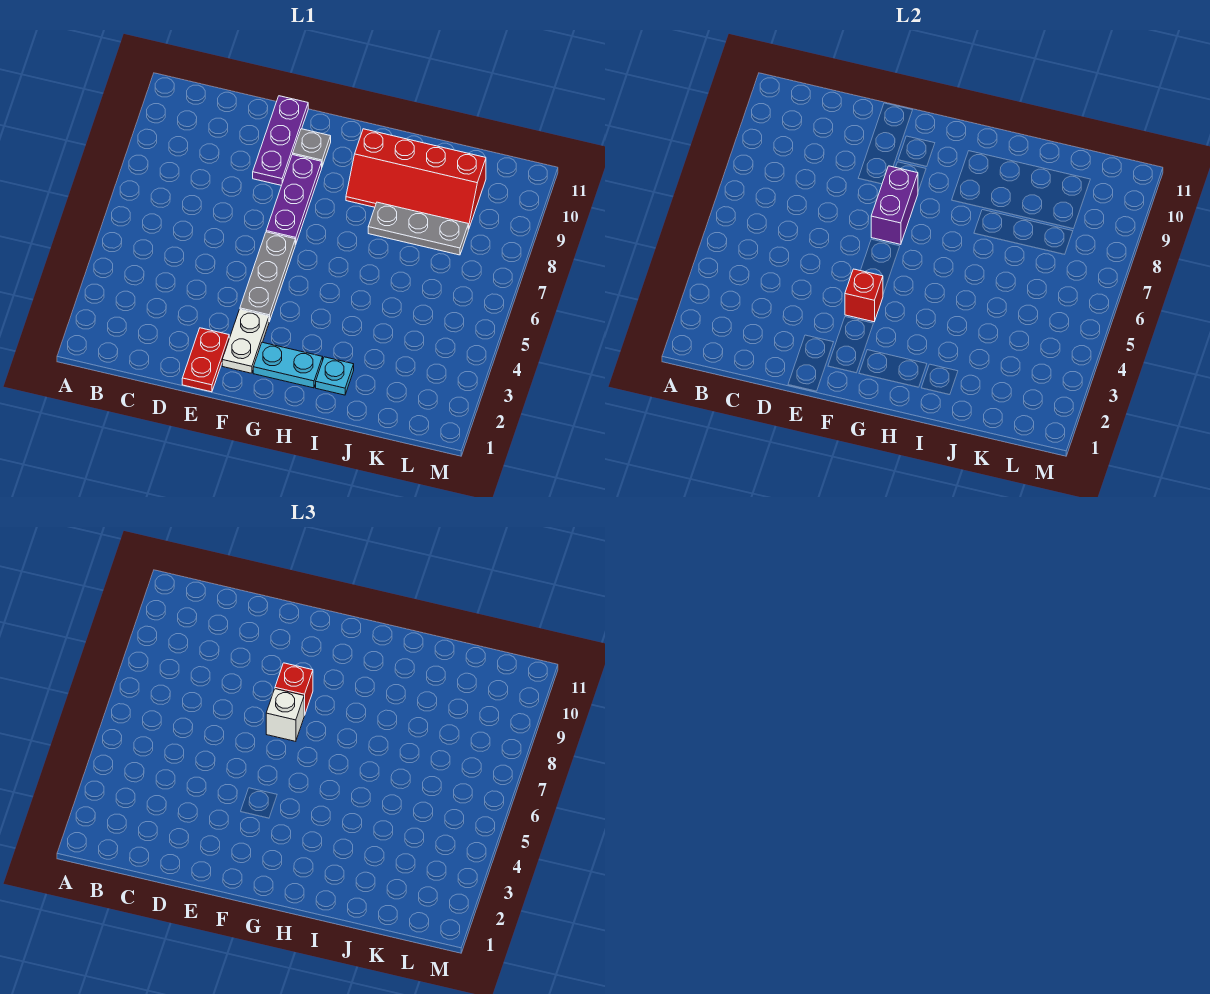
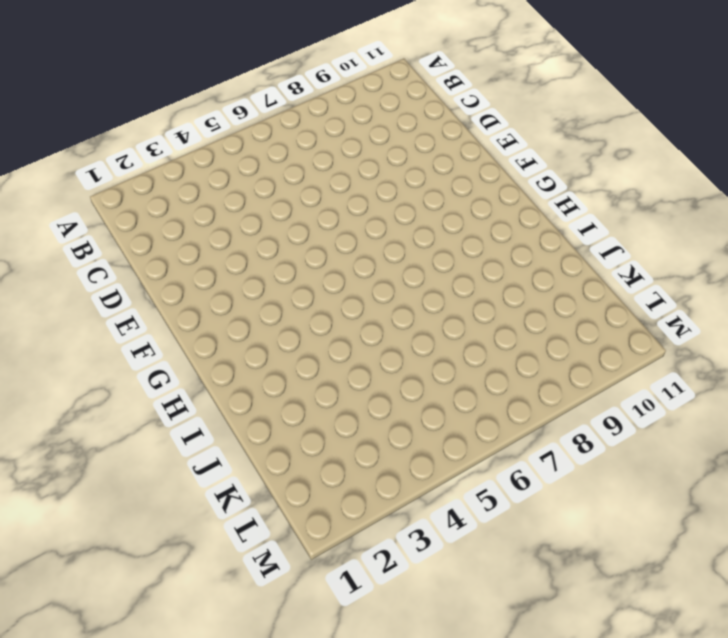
none -> red 1x2 plate [182,328,229,392]
none -> purple 1x3 plate [253,96,308,185]
none -> white 1x2 plate [222,309,269,373]

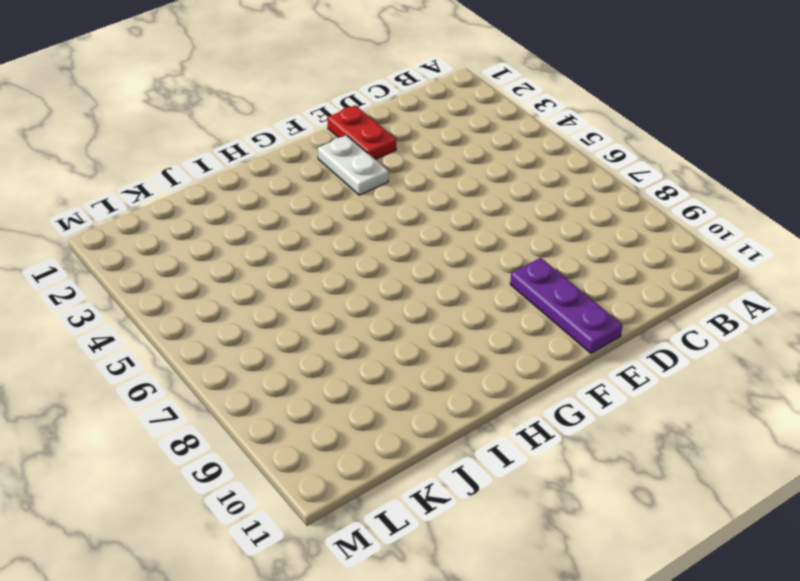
none -> grey 1x3 plate [240,232,295,322]
none -> purple 1x3 plate [266,155,322,244]
none -> grey 1x1 plate [293,129,331,166]

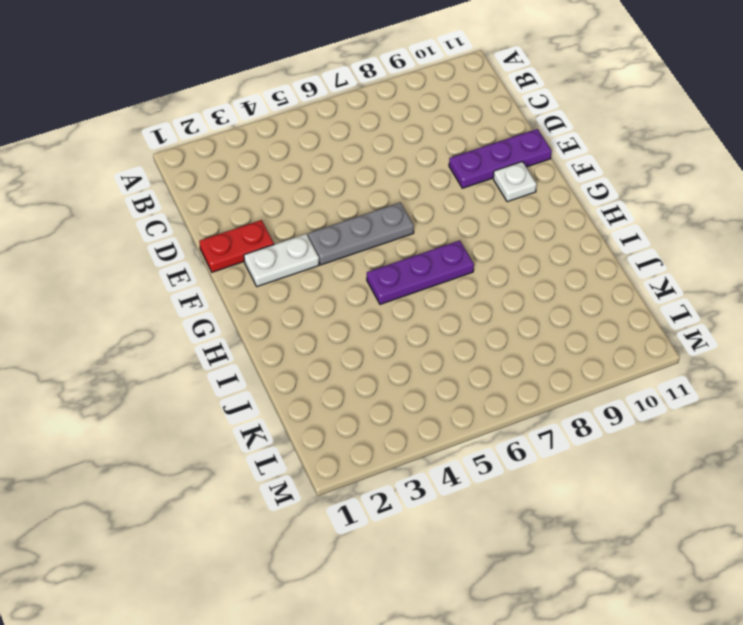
white 1x1 plate [493,162,537,202] -> grey 1x1 plate [293,129,331,166]
purple 1x3 plate [367,240,474,304] -> purple 1x3 plate moved to [266,155,322,244]
none -> cyan 1x2 plate [253,342,323,388]
none -> red 2x4 slope [346,129,486,229]
none -> cyan 1x1 plate [316,357,354,395]

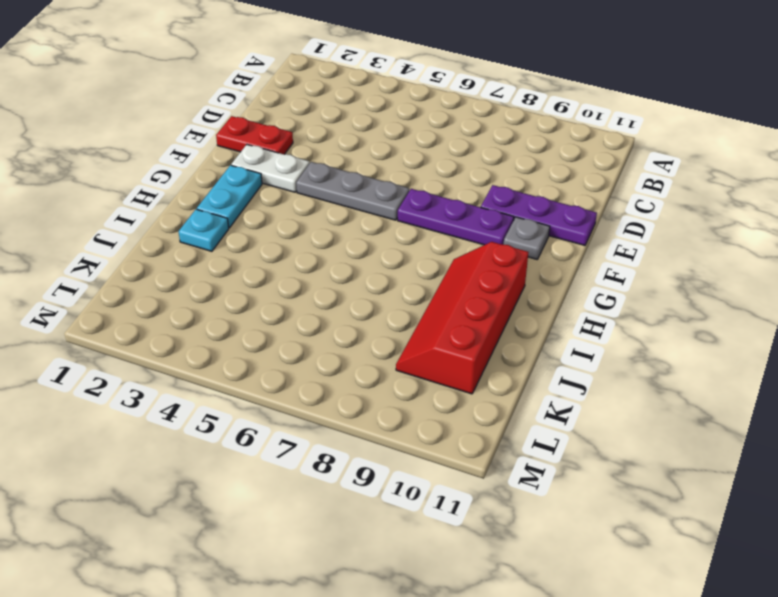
none -> grey 1x3 plate [368,202,468,255]
none -> red 1x1 brick [845,269,883,322]
none -> purple 1x2 brick [871,166,918,244]

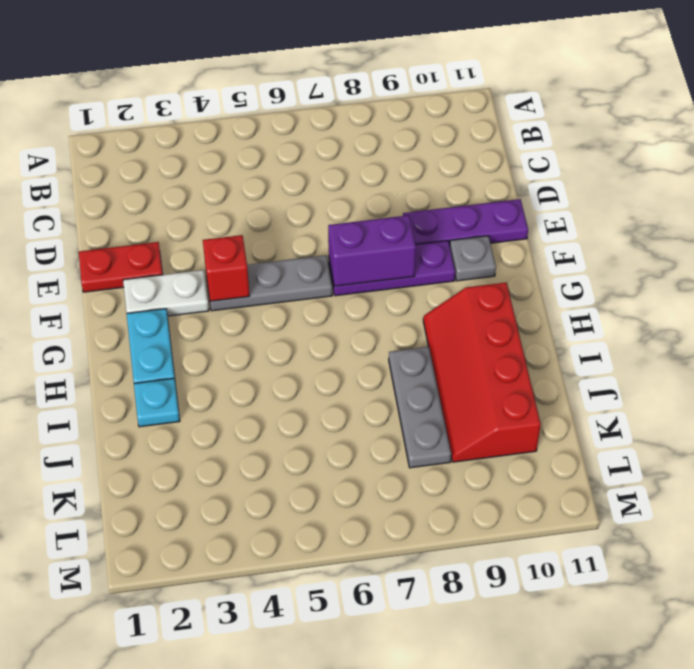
none -> white 1x1 brick [266,689,304,741]
none -> red 1x1 brick [275,663,313,715]

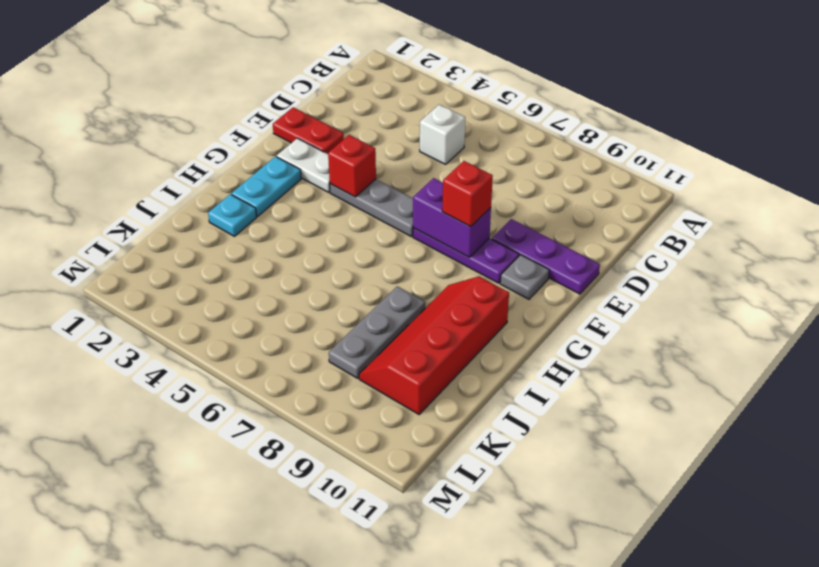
white 1x1 brick [420,105,465,164] -> white 1x1 brick moved to [266,689,304,741]

